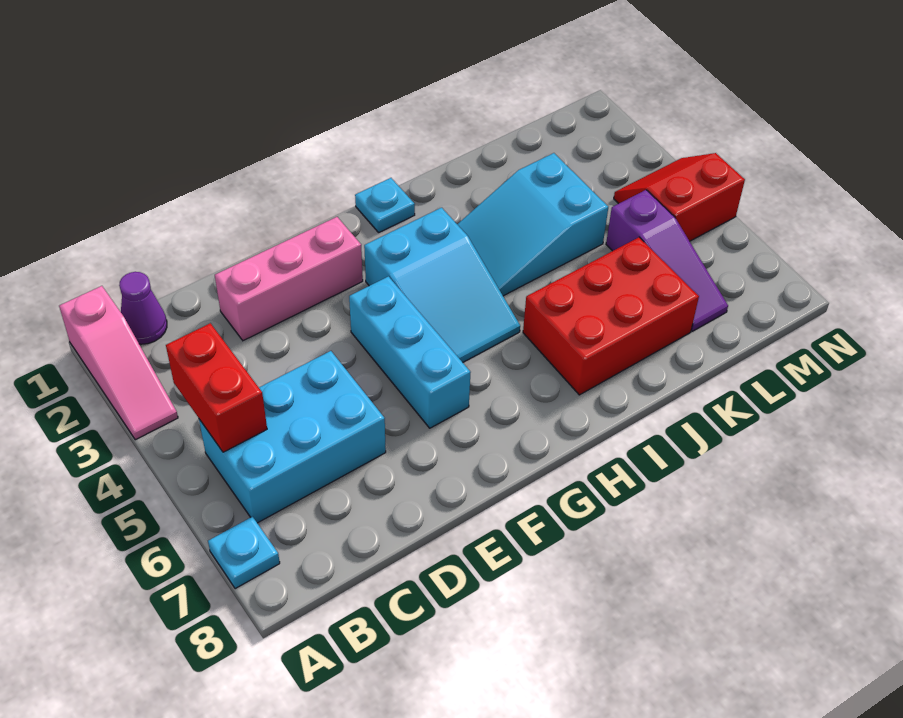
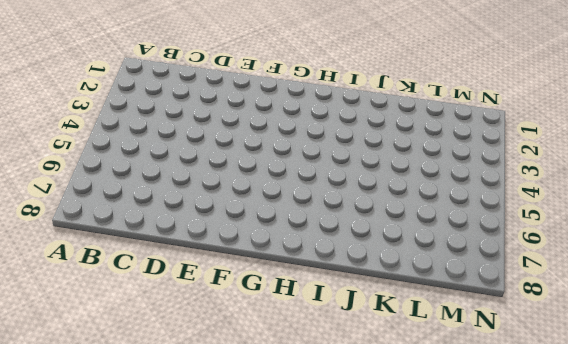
none -> pink 1x3 slope [59,286,178,440]
none -> cyan 1x1 plate [208,517,280,589]
none -> purple 1x1 cone [119,272,167,344]

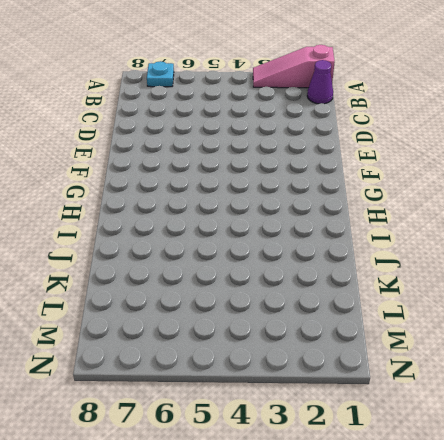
none -> cyan 2x3 brick [199,351,386,523]
none -> pink 1x3 brick [215,217,363,341]
none -> cyan 1x3 brick [349,276,471,428]

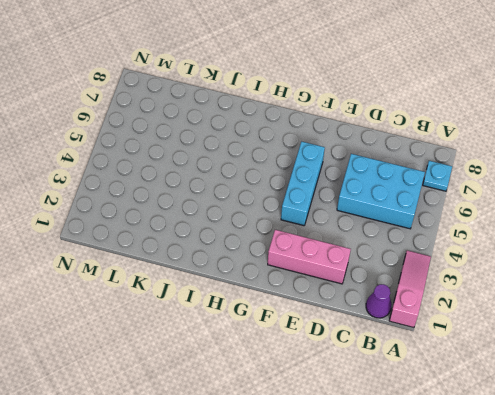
none -> cyan 2x3 slope [364,208,520,362]
none -> cyan 1x1 plate [355,178,415,232]
none -> cyan 2x3 slope [457,153,608,296]

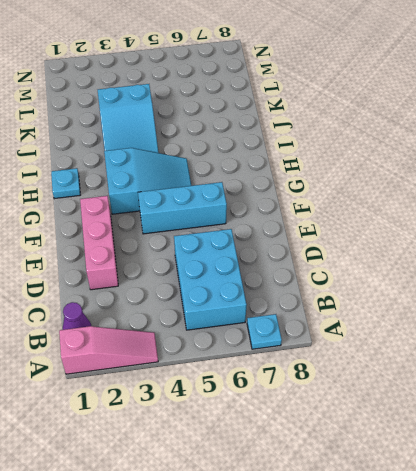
none -> red 2x3 brick [523,237,699,395]
none -> purple 1x3 slope [606,190,728,331]
none -> red 2x2 slope [614,153,745,241]

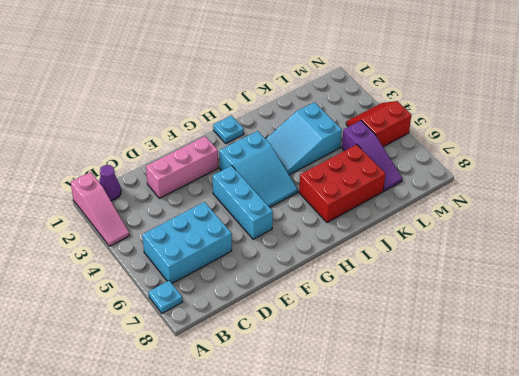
none -> red 1x2 brick [166,323,267,452]

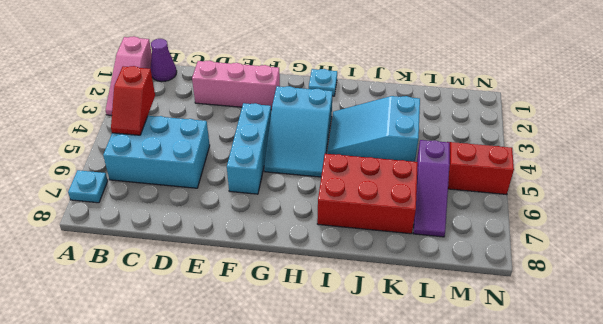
red 1x2 slope [111,66,155,135] -> red 1x2 brick [166,323,267,452]

